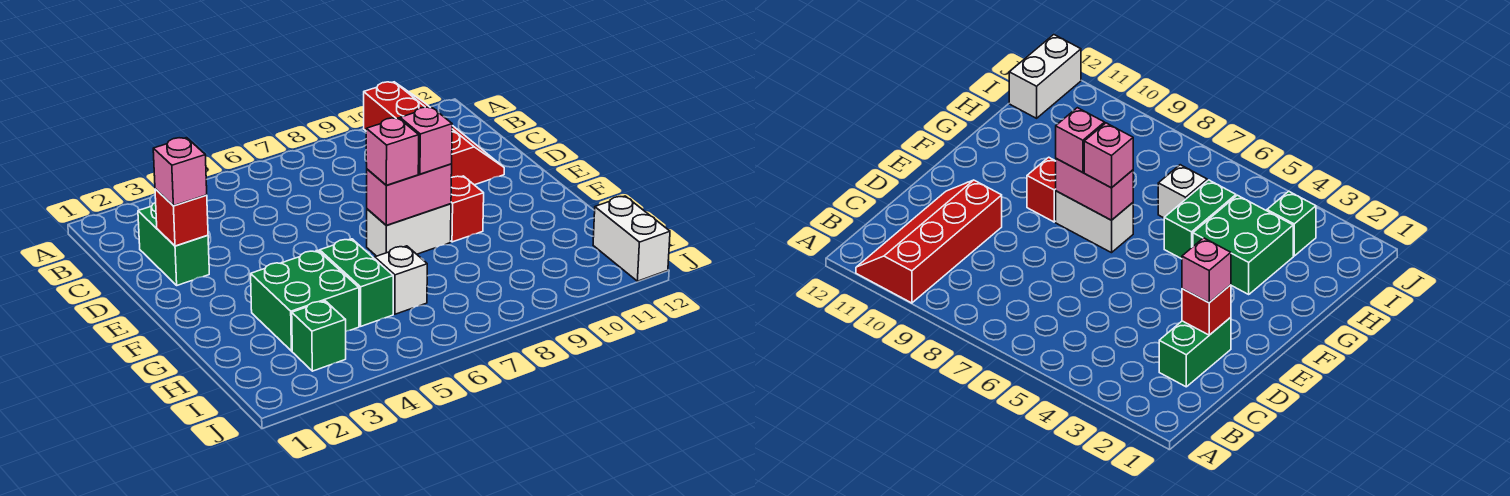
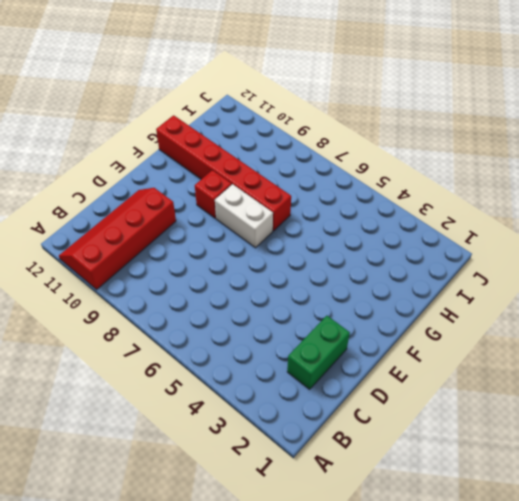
red 1x6 brick [156,115,291,231] -> none
none -> green 2x2 brick [251,251,359,351]
none -> green 1x2 brick [320,239,393,326]
none -> white 1x1 brick [375,246,427,314]

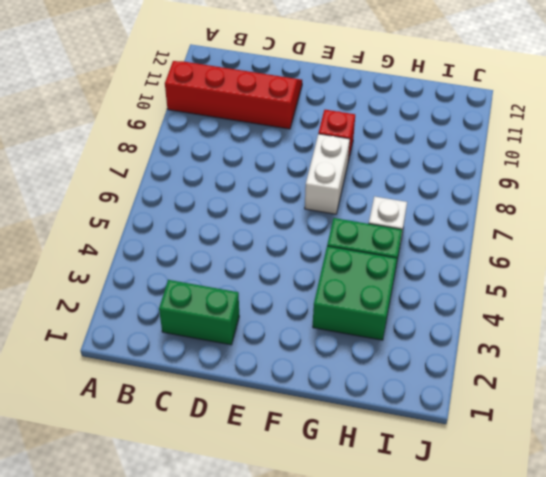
none -> green 1x1 brick [292,301,346,371]
none -> white 1x2 brick [593,196,670,281]
none -> red 1x1 brick [155,189,208,246]

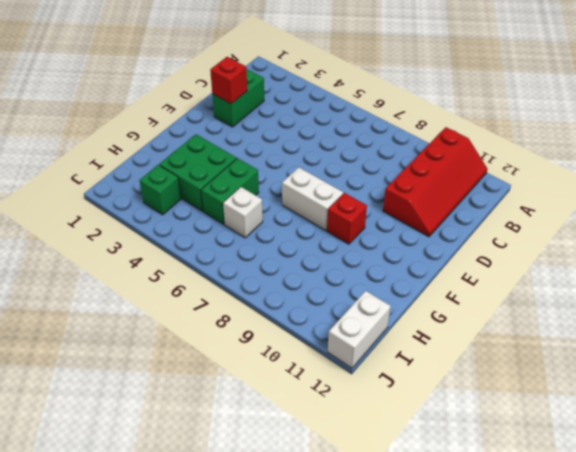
none -> pink 1x2 brick [367,164,452,225]
none -> pink 1x1 brick [153,138,207,206]
none -> pink 1x1 brick [366,118,419,185]

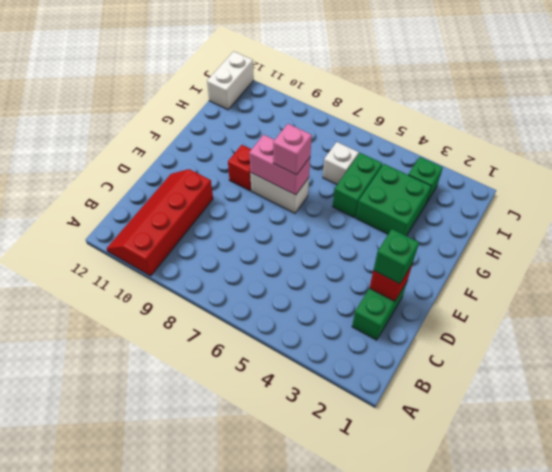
green 1x1 brick [373,229,419,284] -> pink 1x1 brick [153,138,207,206]
none -> pink 1x1 brick [400,107,452,174]

